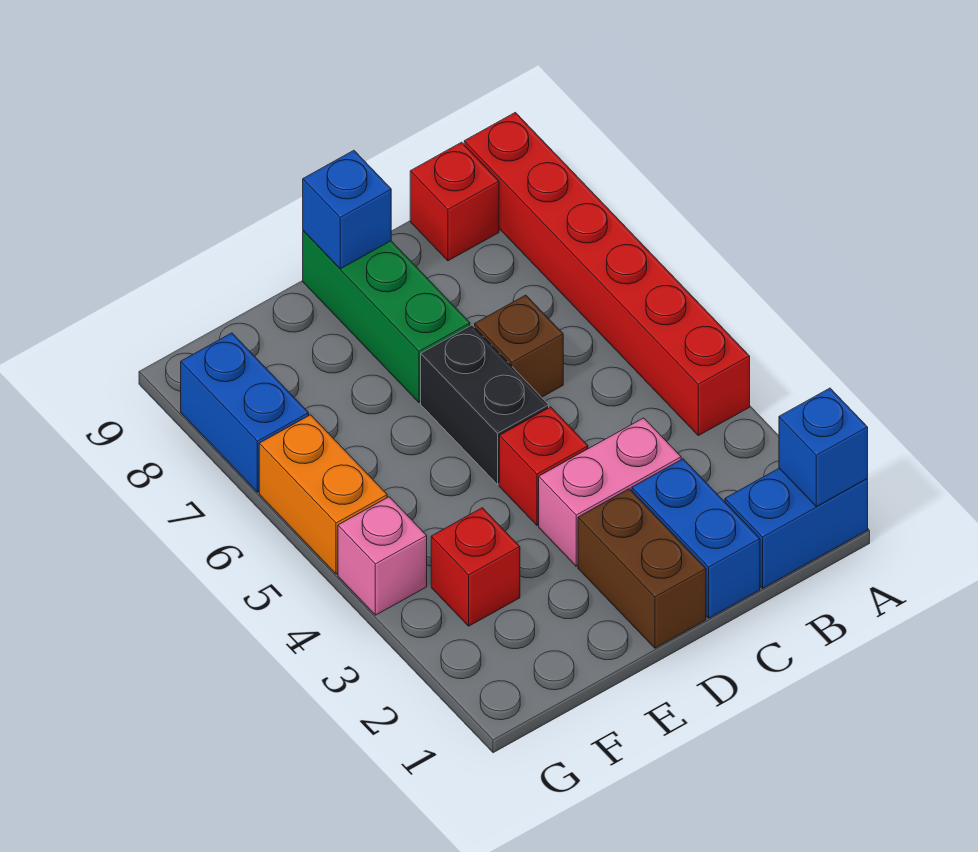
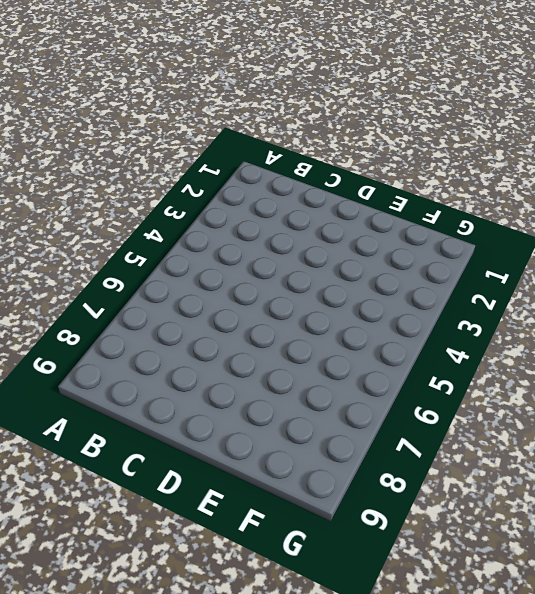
none -> blue 1x2 brick [725,468,868,588]
none -> red 1x6 brick [464,112,750,436]
none -> red 1x1 brick [410,142,499,261]

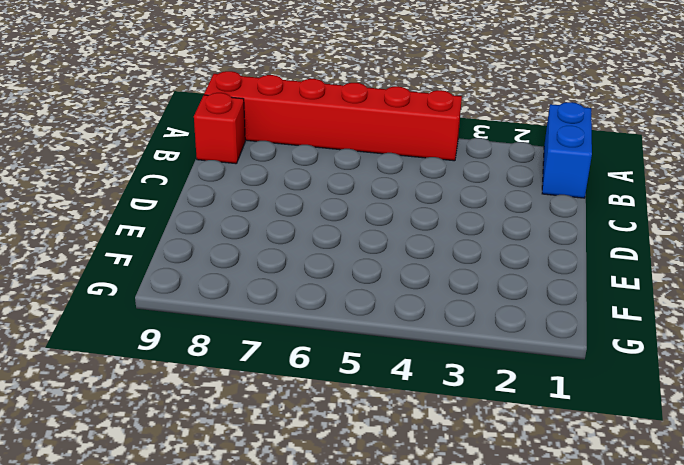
none -> blue 1x2 brick [632,459,760,618]
none -> pink 1x2 brick [539,418,681,566]
none -> brown 1x1 brick [475,295,563,397]

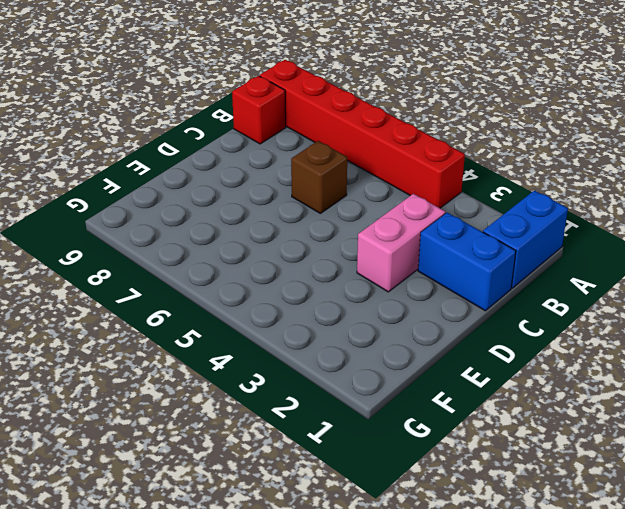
none -> brown 1x2 brick [578,489,706,648]
none -> red 1x1 brick [499,407,588,525]
none -> black 1x2 brick [421,325,549,484]

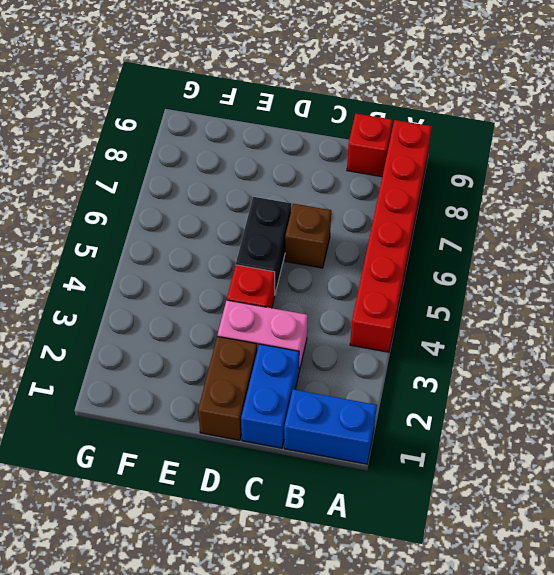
none -> green 1x3 brick [303,231,470,402]
none -> red 1x1 brick [431,508,520,626]
none -> pink 1x1 brick [338,497,427,615]

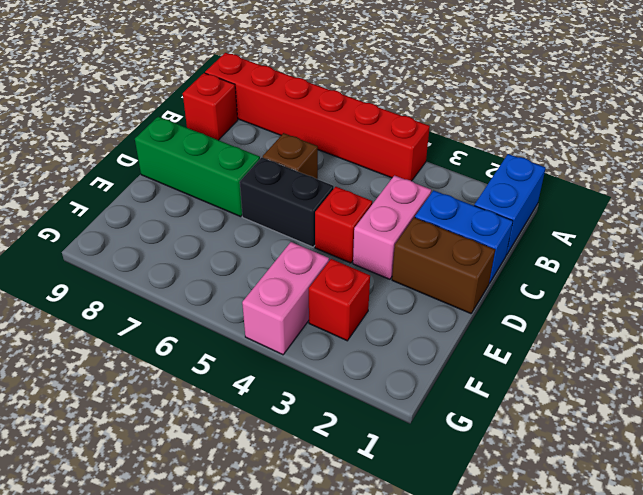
pink 1x2 brick [242,242,329,355] -> pink 1x1 brick [338,497,427,615]
none -> orange 1x2 brick [259,415,387,574]
none -> blue 1x2 brick [181,333,309,492]
none -> blue 1x1 brick [779,388,868,507]

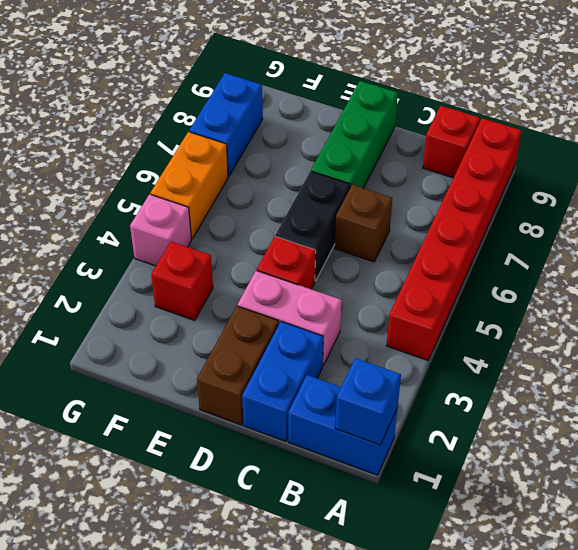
none -> blue 1x1 brick [303,150,391,269]

